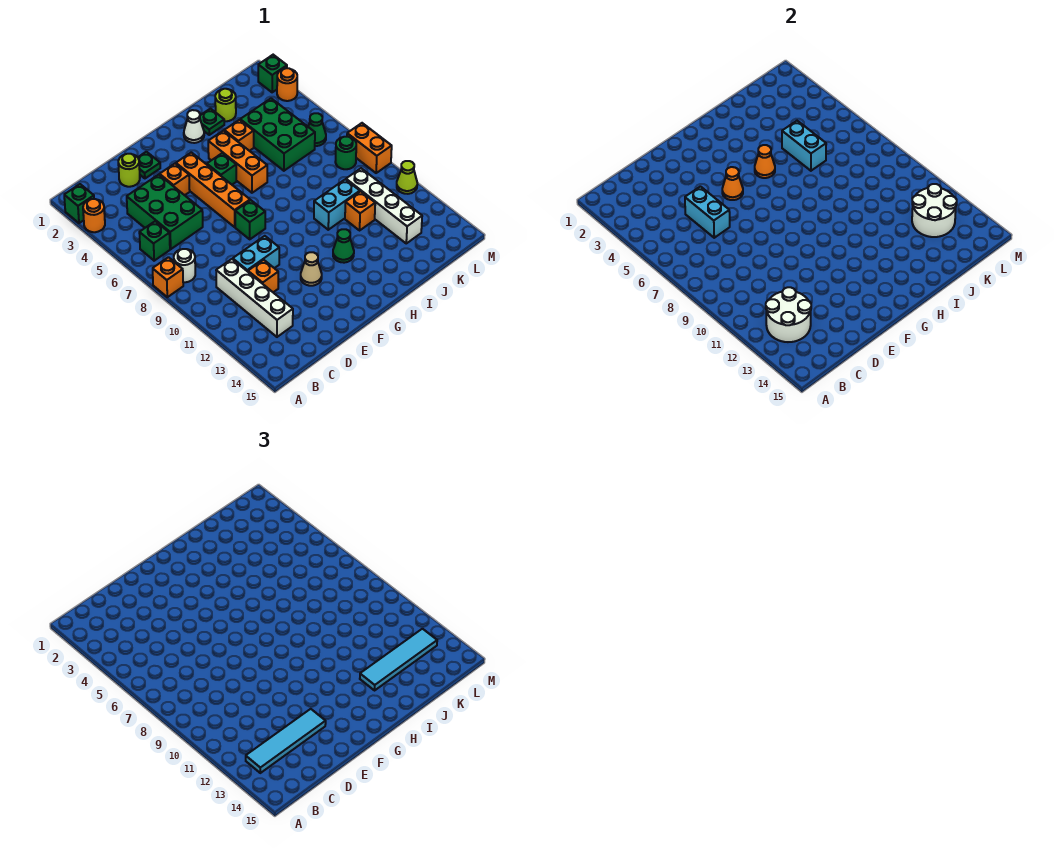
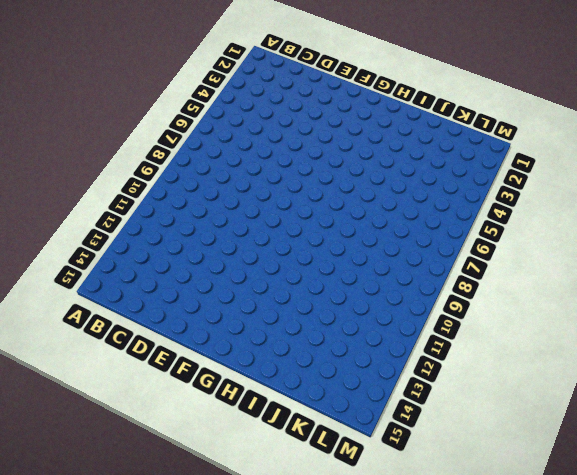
none -> green 1x1 brick [64,184,94,223]
none -> orange 1x1 round brick [83,199,105,232]
none -> orange 1x1 brick [153,257,183,297]
none -> green 1x1 brick [139,221,170,261]

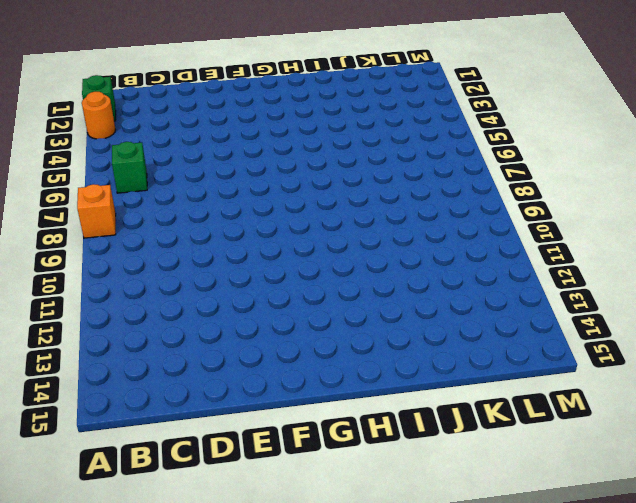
none -> white 1x1 round brick [174,249,195,282]
none -> green 2x3 brick [127,175,203,249]
none -> white 1x4 brick [216,259,293,337]
none -> lime 1x1 round brick [118,154,140,187]

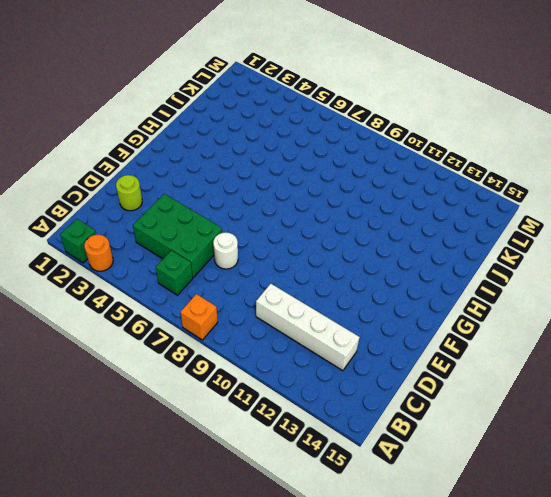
white 1x1 round brick [213,232,238,269] -> white 1x1 round brick moved to [174,249,195,282]
none -> cyan 1x2 brick [233,236,279,272]
none -> orange 1x1 brick [248,260,278,292]
none -> green 1x1 plate [138,152,160,178]
none -> orange 1x1 brick [160,164,190,195]

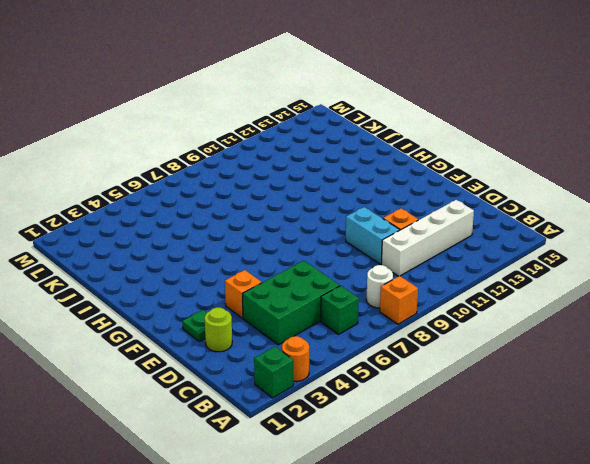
none -> orange 1x4 brick [176,152,250,227]
none -> green 1x1 brick [235,200,265,239]
none -> tan 1x1 cone [301,252,322,286]
none -> green 1x1 brick [207,153,236,185]

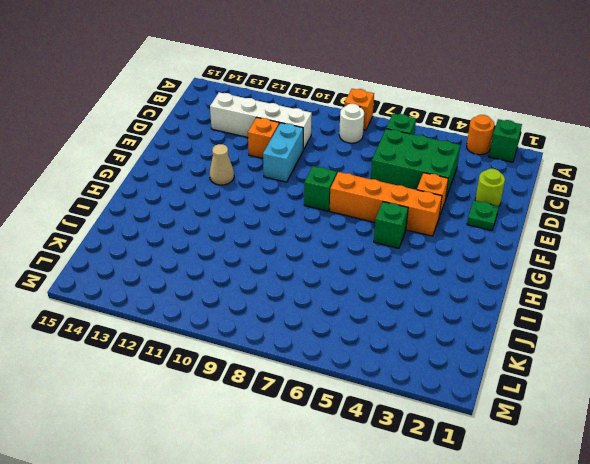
none -> white 1x1 cone [184,110,204,143]
none -> orange 1x3 brick [208,131,267,193]
none -> green 1x1 cone [333,229,354,263]
none -> green 1x1 plate [200,109,224,135]

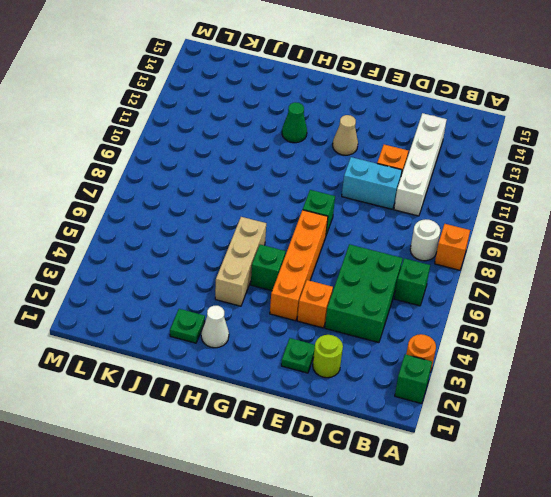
tan 1x3 brick [215,217,266,306] -> orange 1x3 brick [208,131,267,193]
none -> orange 1x1 brick [224,120,254,151]
none -> cyan 1x2 brick [314,179,360,230]
none -> lime 1x1 round brick [215,89,236,121]
none -> green 2x3 brick [240,98,315,171]

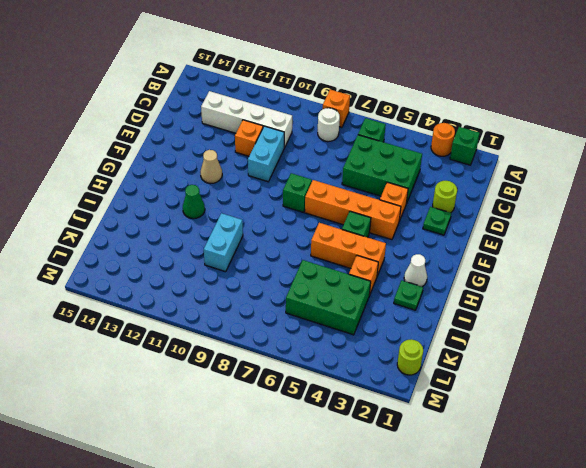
lime 1x1 round brick [397,339,423,375] -> lime 1x1 round brick moved to [215,89,236,121]
none -> orange 1x1 brick [345,191,375,230]
none -> white 1x4 brick [346,168,422,243]
none -> green 1x1 cone [308,113,326,146]
none -> green 1x1 round brick [335,137,356,169]

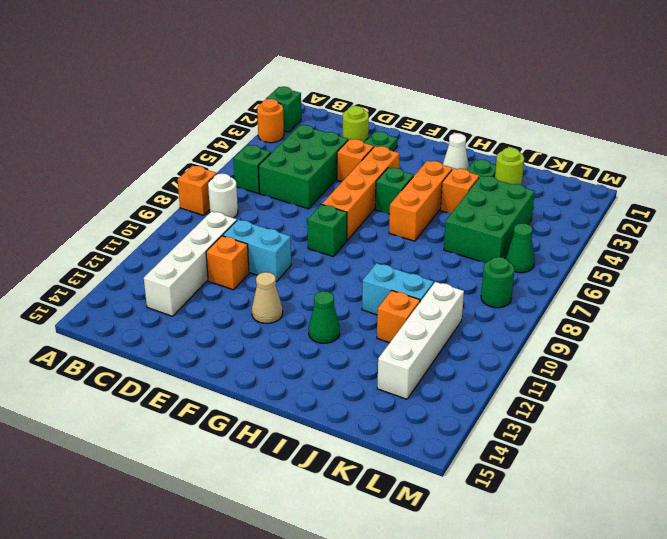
none -> green 1x1 brick [258,55,287,92]
none -> orange 1x1 round brick [277,68,297,101]
none -> orange 1x2 brick [347,123,392,173]
none -> lime 1x1 cone [397,161,417,194]

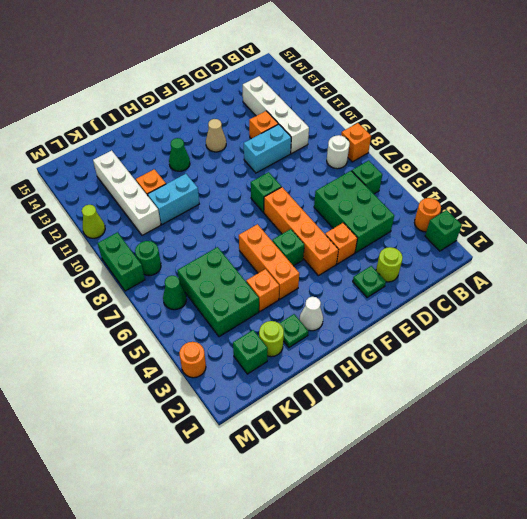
green 1x1 brick [233,330,268,374] -> green 1x1 brick moved to [258,55,287,92]
green 1x2 brick [98,232,145,291] -> orange 1x2 brick [347,123,392,173]
none -> white 2x2 round brick [766,287,811,342]
none -> cyan 1x2 brick [685,187,730,238]
none -> orange 1x1 cone [722,167,743,200]
none -> orange 1x1 cone [755,145,775,178]

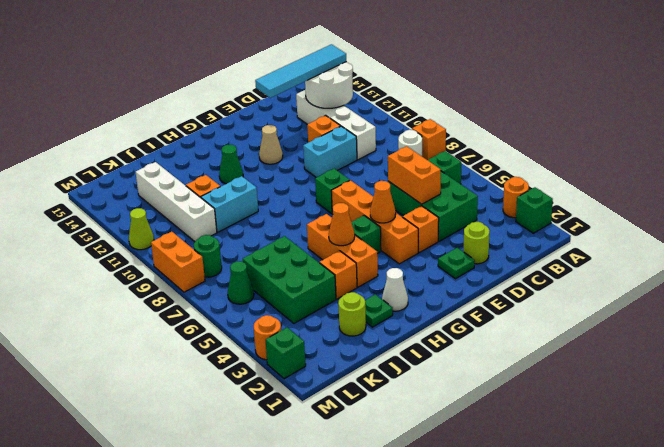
orange 1x2 brick [388,146,441,204] -> cyan 1x2 brick [685,187,730,238]
none -> cyan 1x2 brick [782,121,826,171]
none -> white 2x2 round brick [912,184,957,237]
none -> cyan 1x4 tile [360,629,437,690]

